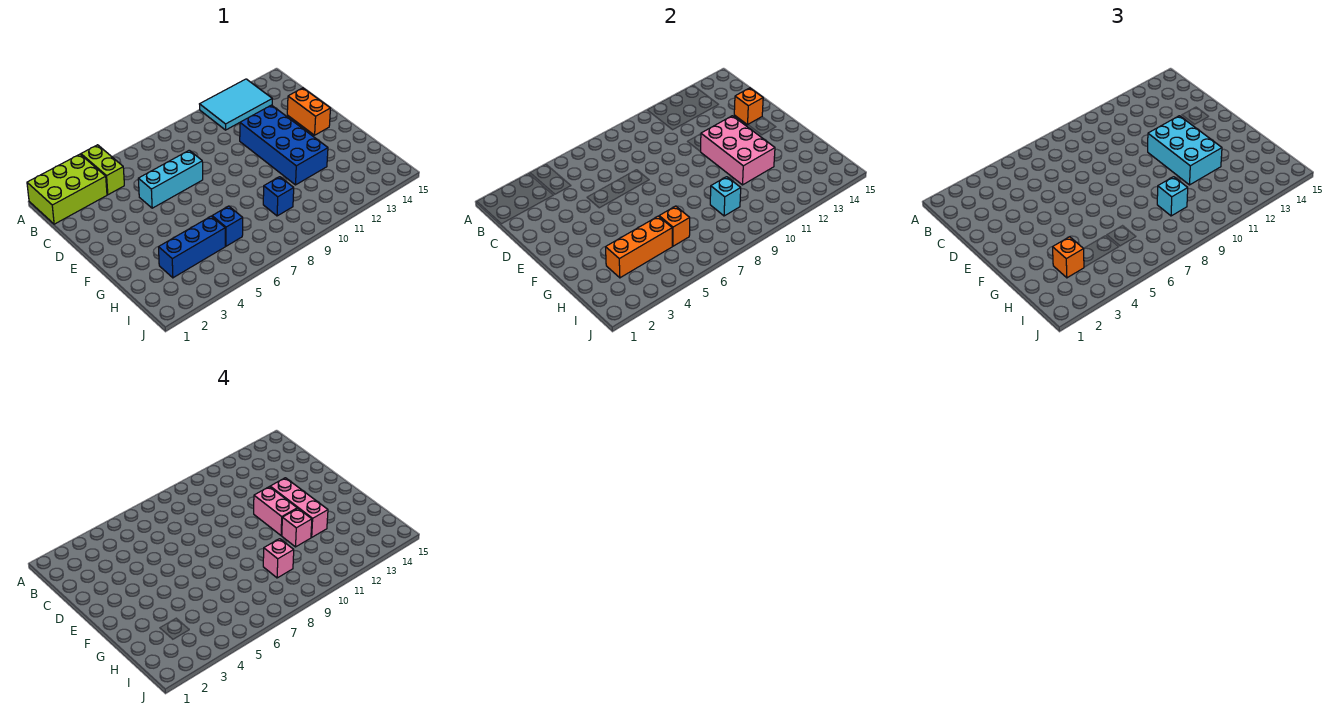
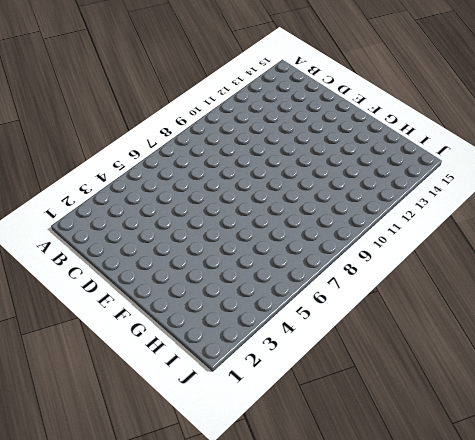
none -> lime 2x3 brick [27,154,107,224]
none -> lime 1x2 brick [81,145,124,195]
none -> cyan 2x3 tile [200,79,272,130]

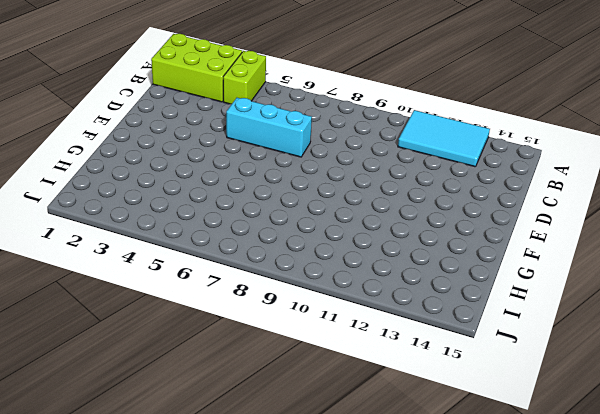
none -> blue 2x4 brick [240,105,328,185]
none -> orange 1x2 brick [287,88,330,135]
none -> blue 1x3 brick [159,216,225,278]

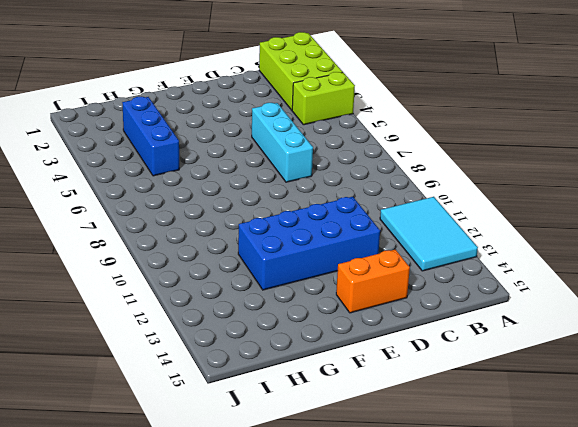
none -> blue 1x1 brick [212,206,243,246]
none -> blue 1x1 brick [263,177,294,216]
none -> orange 1x1 brick [734,88,763,125]

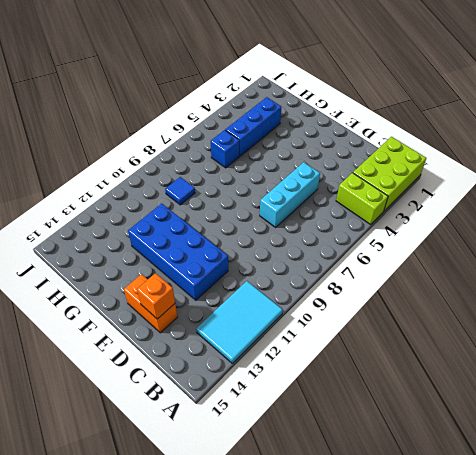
blue 1x1 tile [165,177,195,205] -> blue 1x1 brick [263,177,294,216]
none -> pink 2x3 brick [701,116,775,185]
none -> orange 1x3 brick [606,216,672,278]
none -> orange 1x1 brick [659,206,690,246]

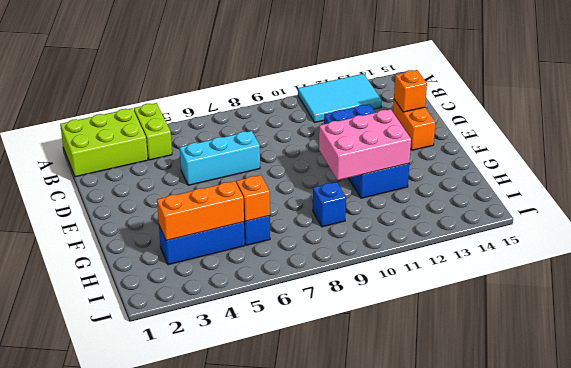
pink 2x3 brick [319,109,411,180] -> pink 2x3 brick turned to [701,116,775,185]
none -> cyan 1x1 brick [710,177,741,216]
none -> cyan 2x3 brick [1148,116,1222,185]
none -> orange 1x1 brick [1053,237,1084,278]

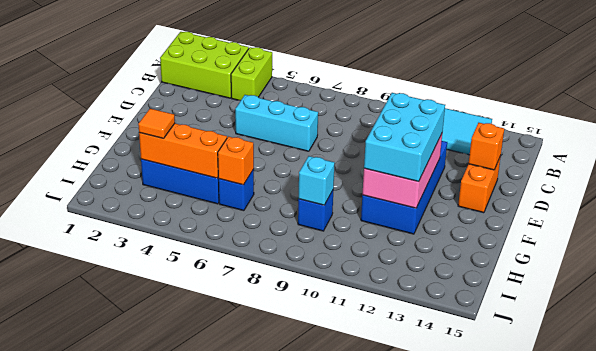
orange 1x1 tile [138,109,175,139] -> orange 1x1 brick [1053,237,1084,278]
none -> cyan 1x1 brick [1157,177,1188,216]
none -> pink 1x2 brick [254,487,297,536]
none -> pink 1x3 brick [270,478,328,537]

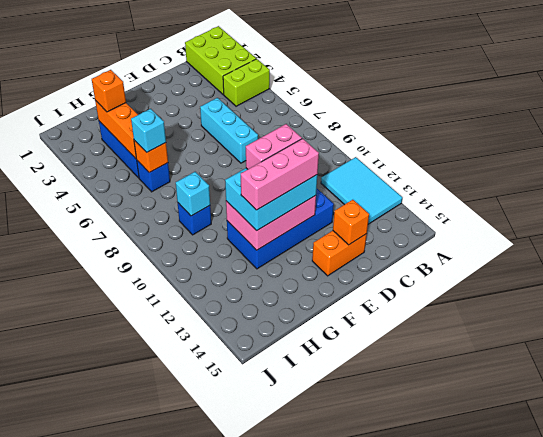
cyan 1x1 brick [131,109,166,152] -> cyan 1x1 brick moved to [1157,177,1188,216]
none -> pink 1x1 brick [282,508,312,547]
none -> pink 1x1 brick [263,539,294,578]

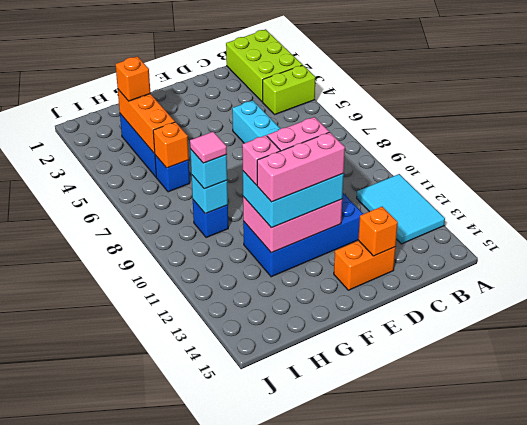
pink 1x1 tile [190,132,227,163] -> pink 1x1 brick [263,539,294,578]

